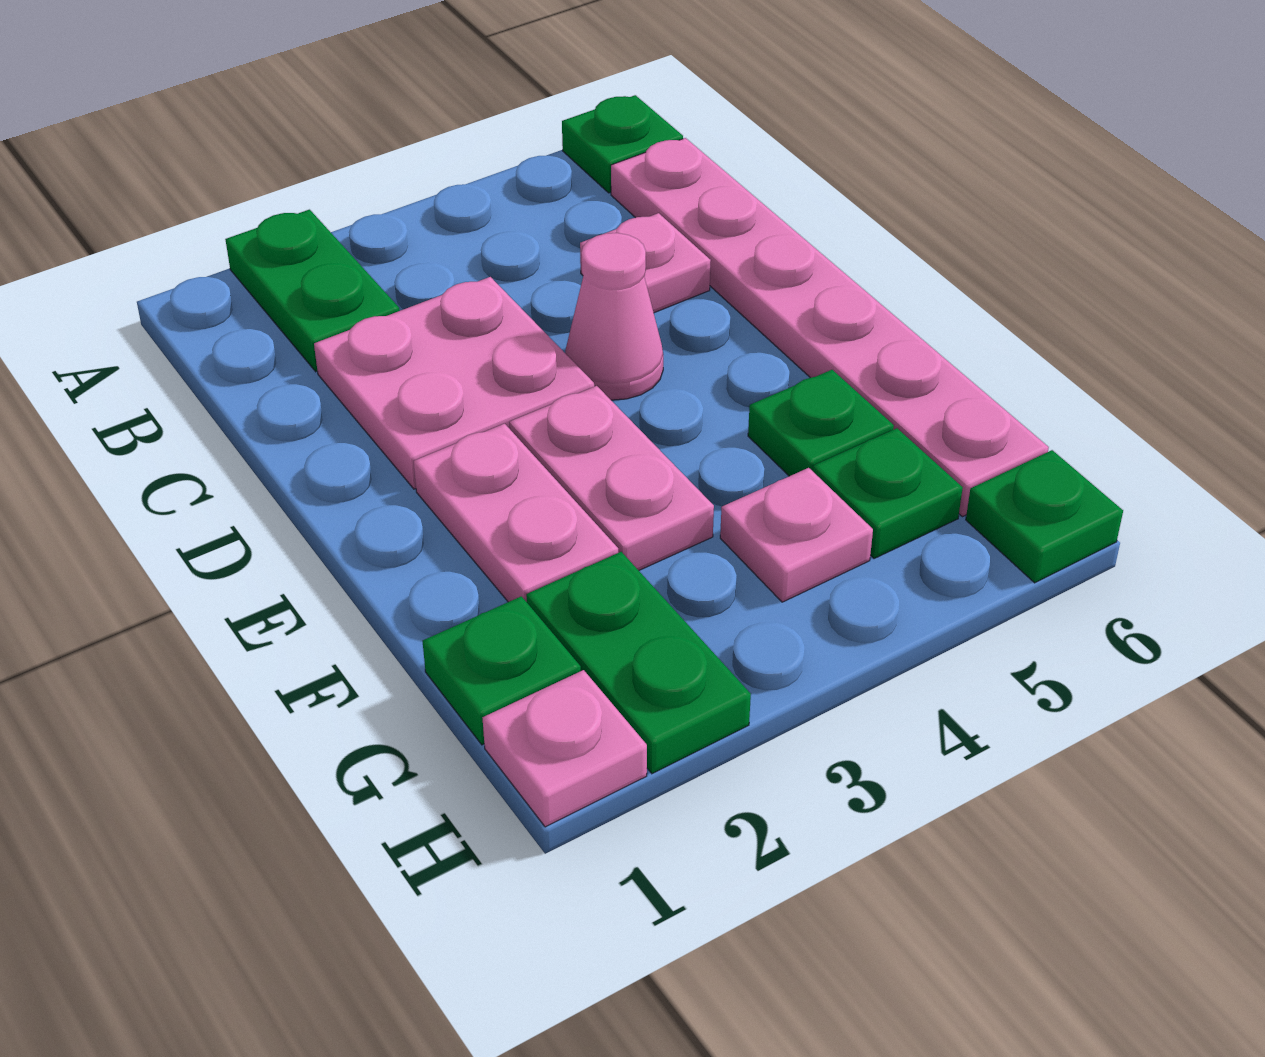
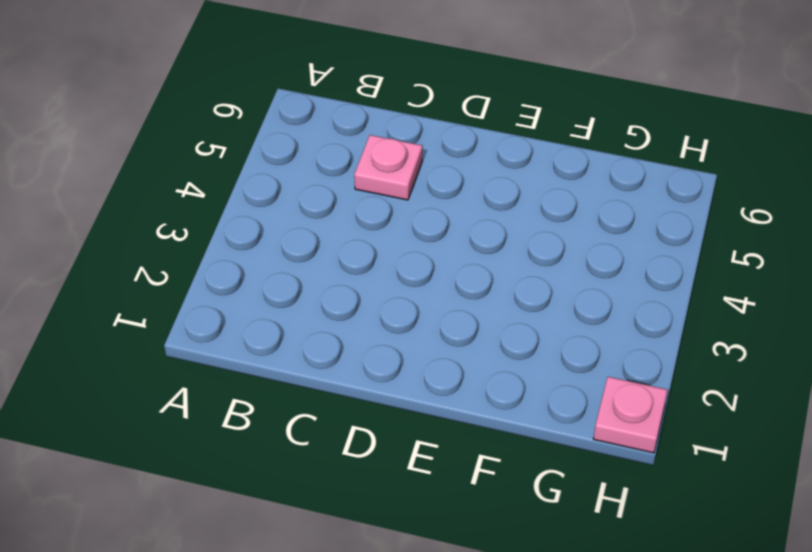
none -> green 1x2 plate [225,210,399,372]
none -> green 1x1 plate [562,95,683,193]
none -> pink 1x6 plate [611,138,1049,517]

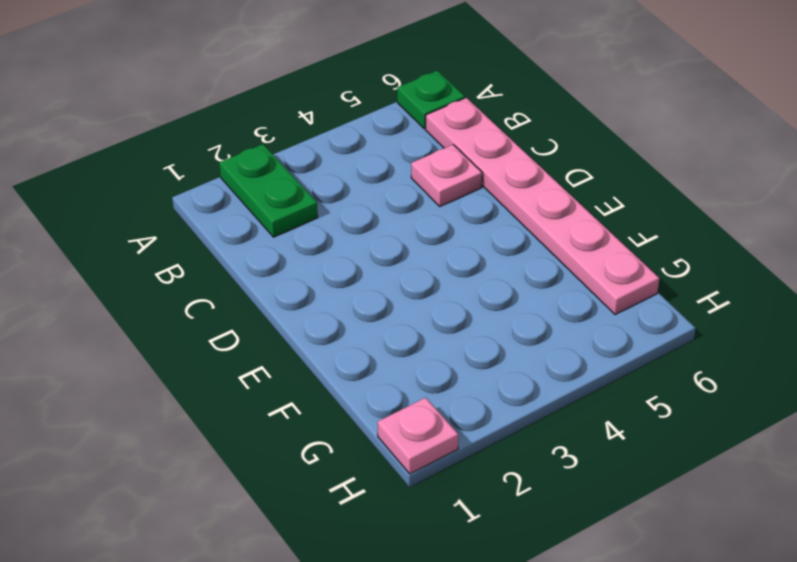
none -> pink 2x2 plate [314,277,594,489]
none -> pink 1x1 cone [565,233,663,400]
none -> pink 1x2 plate [414,424,618,602]

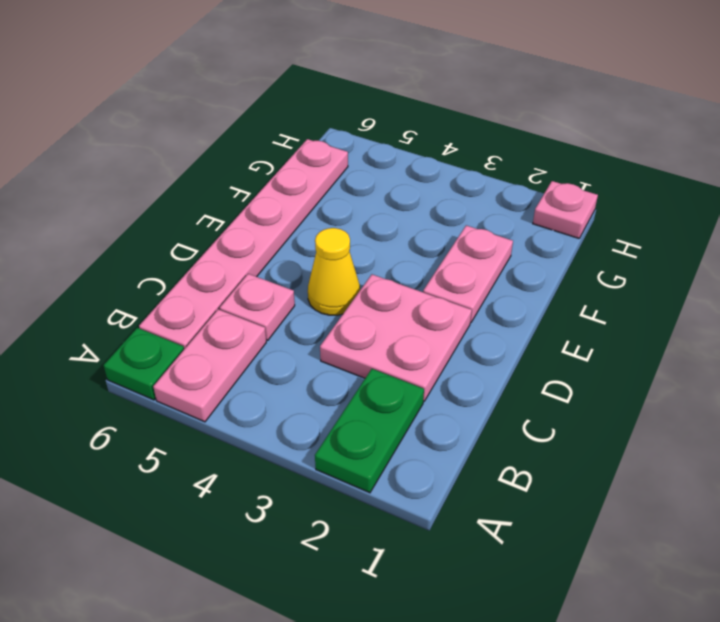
pink 1x2 plate [153,309,266,422] -> pink 1x2 plate moved to [509,386,714,570]
yellow 1x1 cone [308,228,360,315] -> pink 1x1 cone [565,233,663,400]
none -> green 1x1 plate [748,370,894,476]
none -> green 1x1 plate [423,596,581,745]
none -> green 1x2 plate [526,552,751,774]

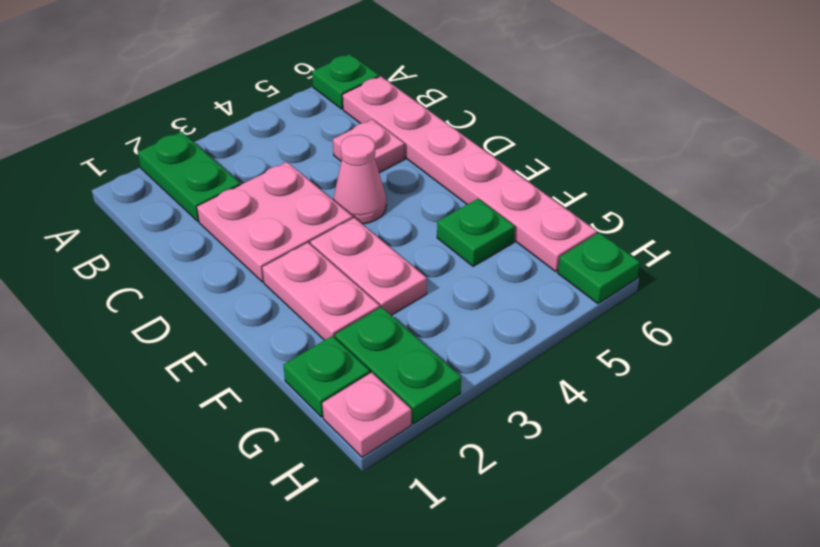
none -> pink 1x1 plate [720,468,873,602]
none -> green 1x1 plate [813,428,963,559]

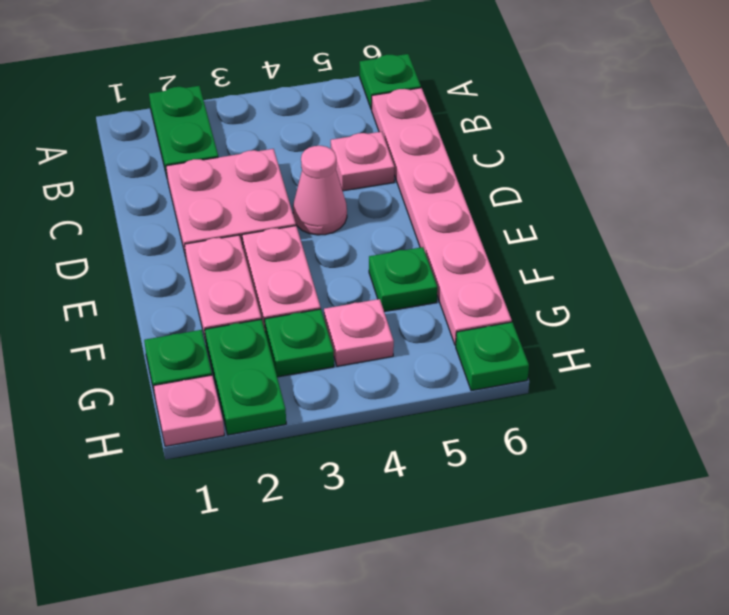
green 1x1 plate [265,309,334,377] -> green 1x1 plate moved to [813,428,963,559]

